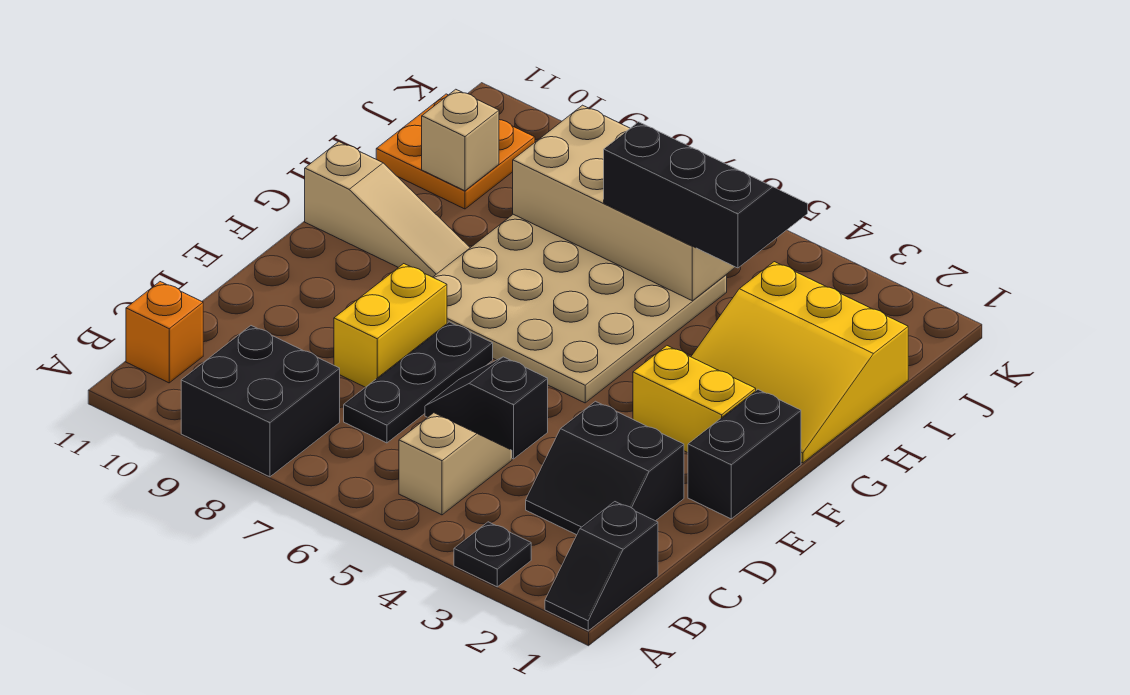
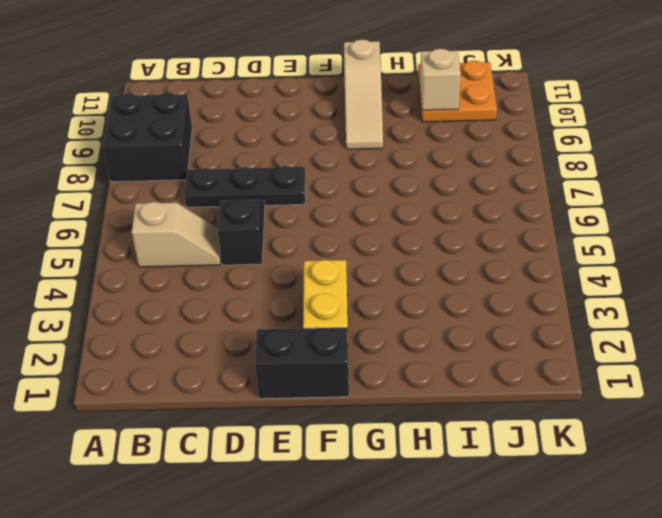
none -> black 1x2 slope [545,502,658,631]
none -> black 1x1 plate [454,522,531,587]
none -> orange 1x1 brick [126,282,203,383]

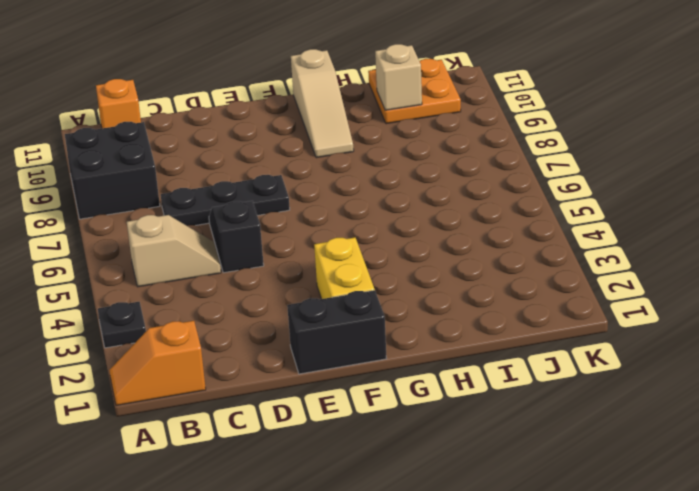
orange 1x2 slope [109,321,206,406] -> black 1x2 slope [545,502,658,631]
none -> black 2x2 slope [526,401,684,535]
none -> yellow 1x2 brick [334,264,447,387]
none -> tan 4x4 plate [433,214,727,403]

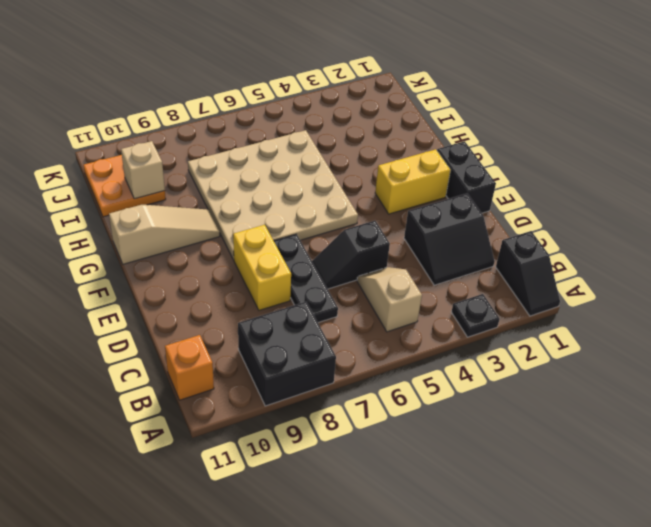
none -> yellow 3x3 slope [691,262,908,463]
none -> tan 2x4 brick [513,105,735,301]
none -> black 2x3 slope [604,122,808,268]

